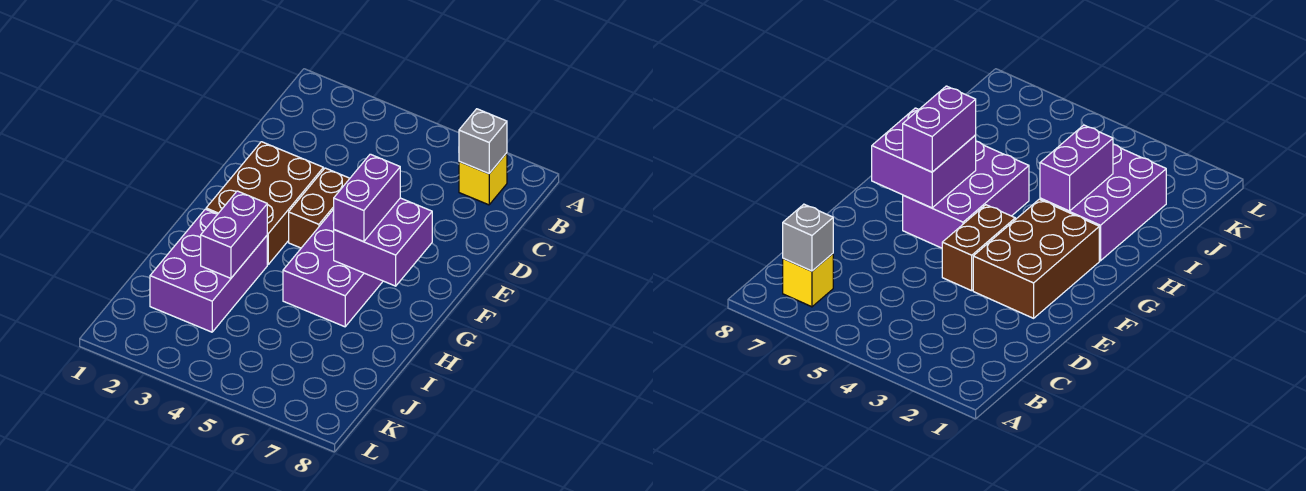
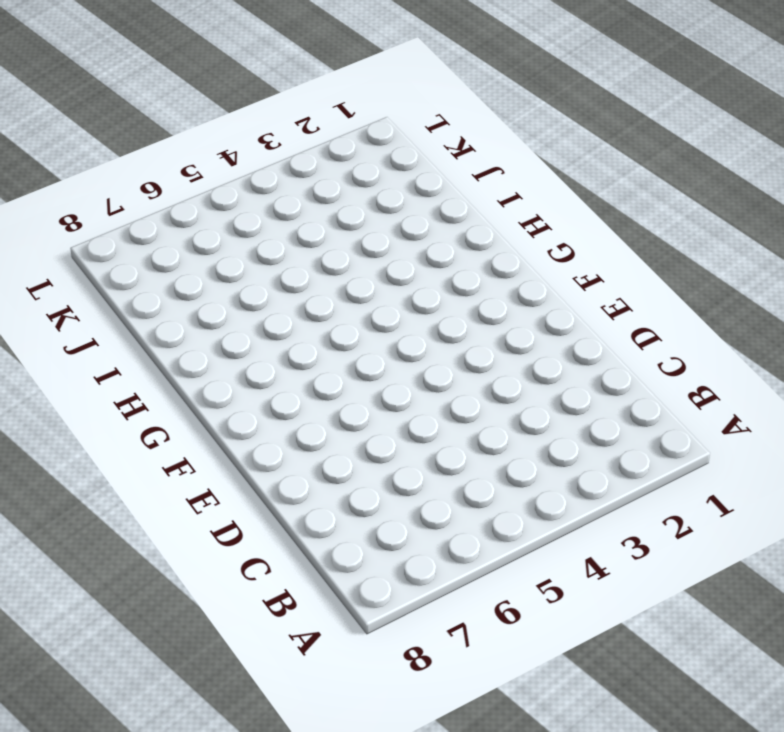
none -> yellow 1x1 brick [459,153,507,205]
none -> brown 2x3 brick [206,142,323,265]

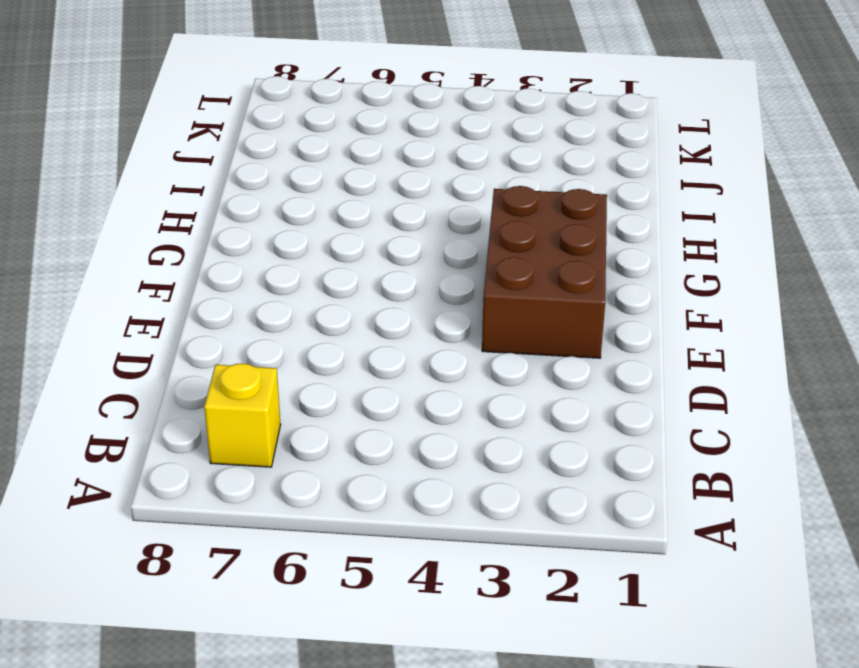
none -> brown 1x2 brick [289,168,350,248]
none -> purple 2x3 brick [283,209,383,327]

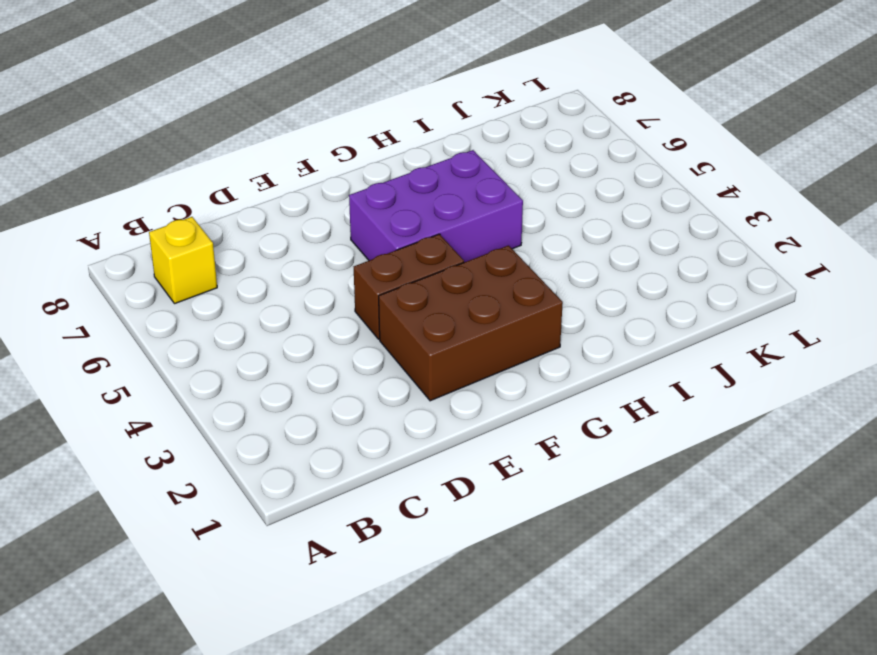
none -> purple 2x3 brick [150,209,267,332]
none -> grey 1x1 brick [459,109,507,174]

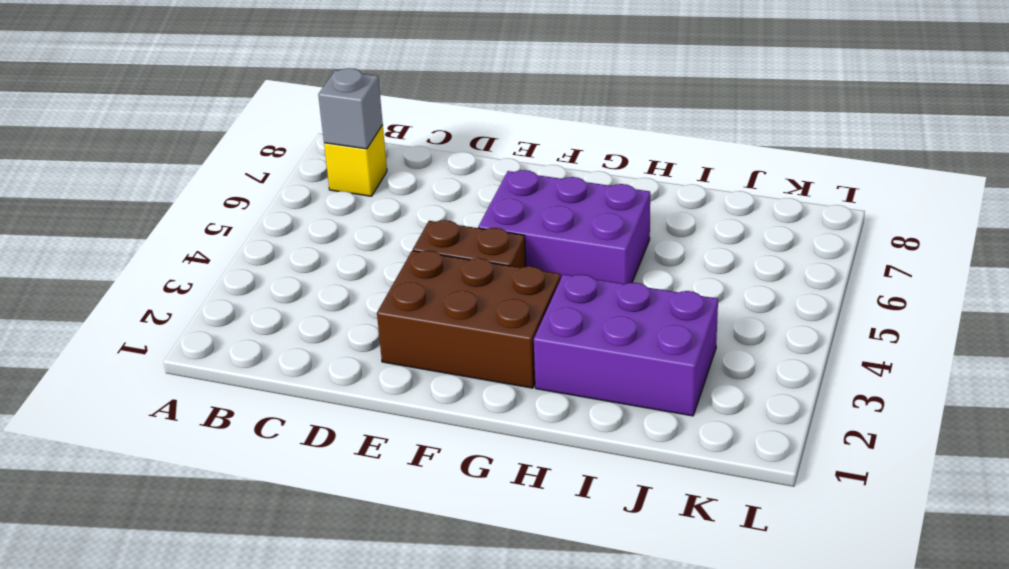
none -> purple 2x2 brick [334,198,432,286]
none -> purple 1x2 brick [201,191,267,278]

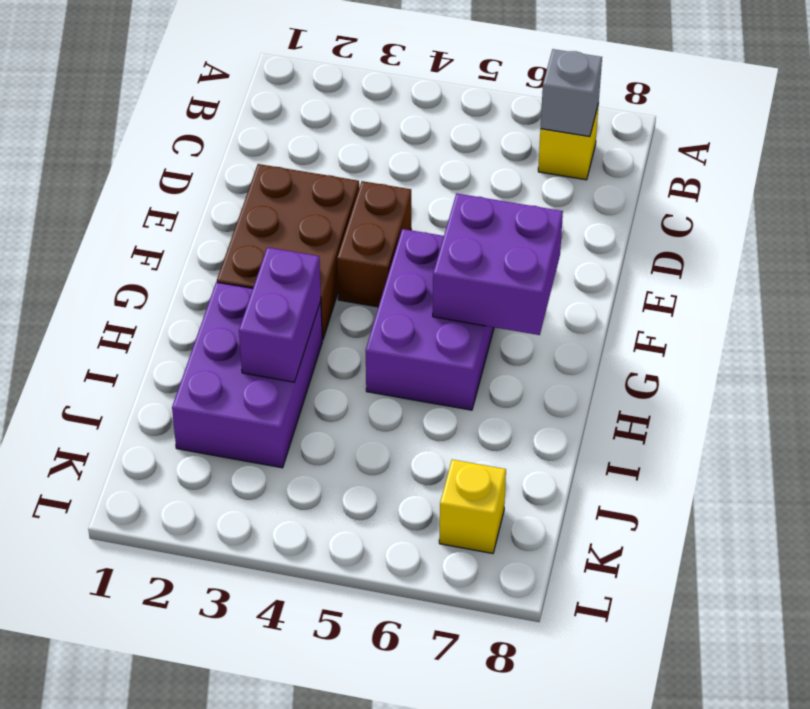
yellow 1x1 brick [439,460,506,554] -> none
none -> purple 1x2 brick [333,154,400,242]

